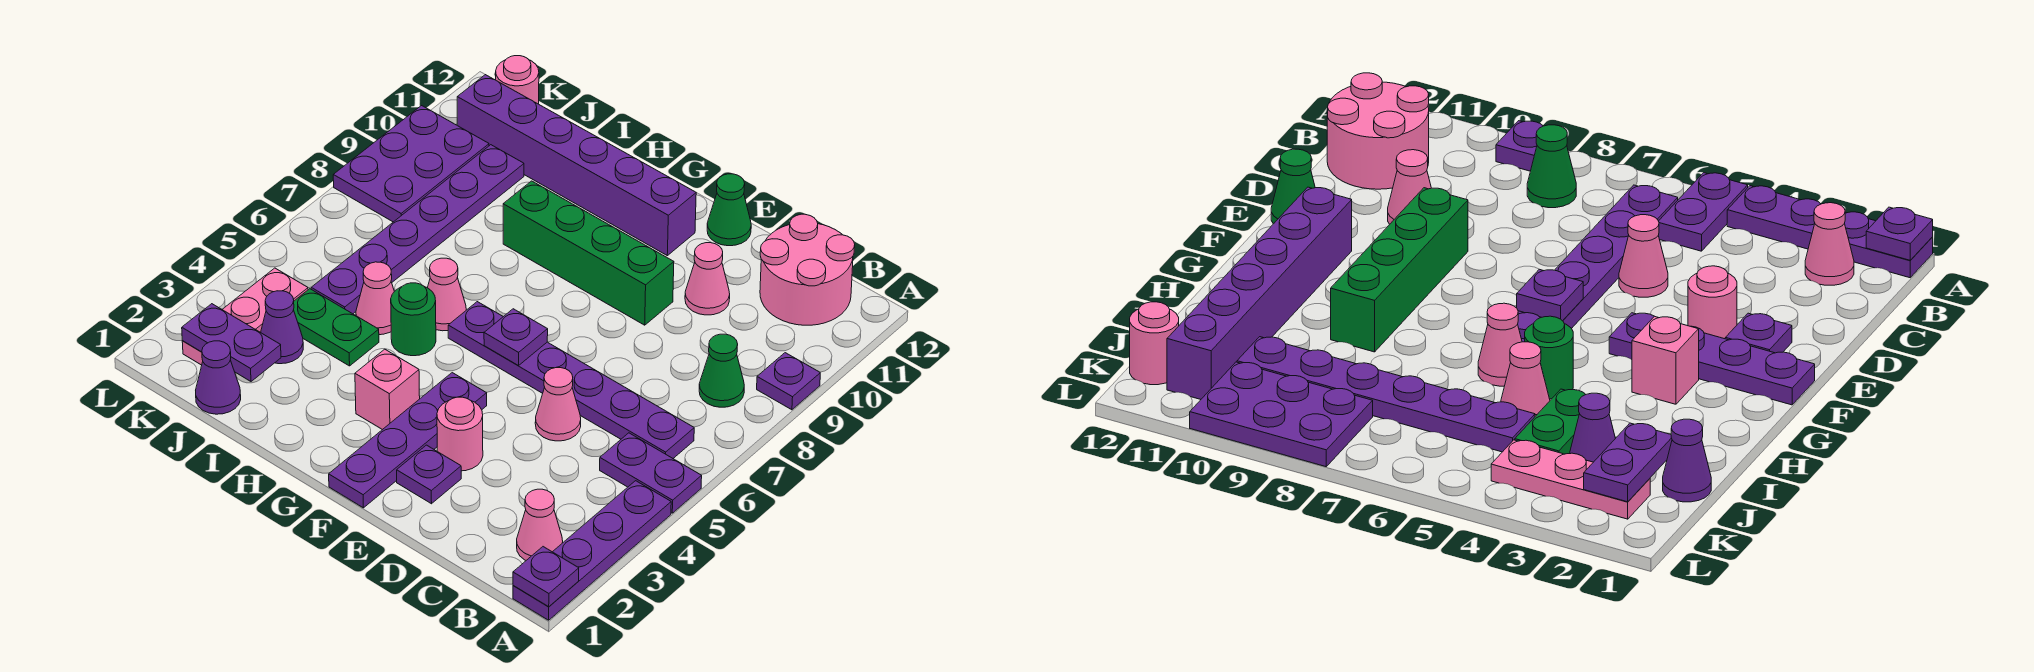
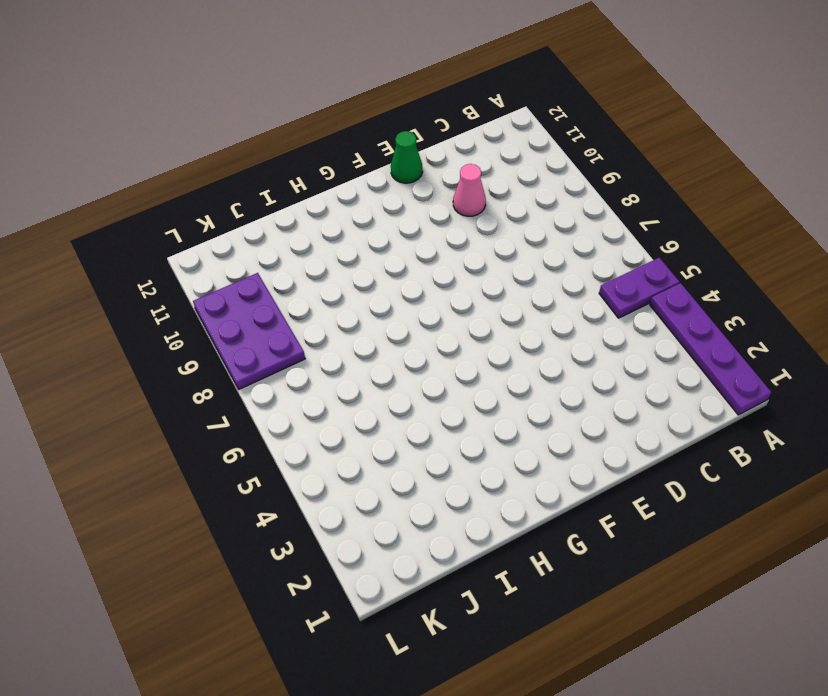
none -> purple 1x1 plate [757,353,820,410]
none -> pink 1x1 cone [517,489,563,560]
none -> purple 1x6 plate [448,302,694,458]

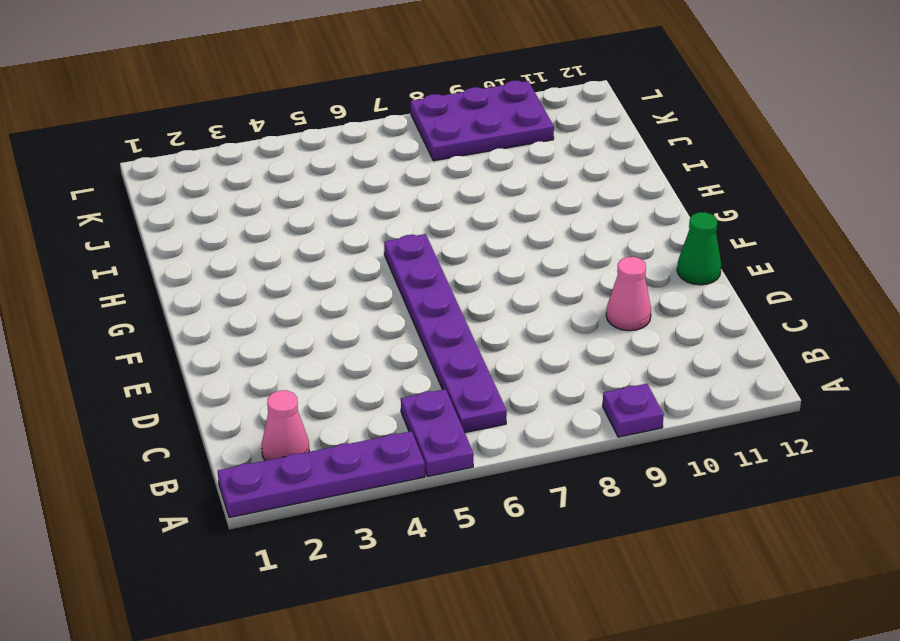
none -> green 1x1 cone [699,334,744,407]
none -> pink 2x2 round brick [760,214,855,325]
none -> pink 1x1 cone [535,368,581,441]

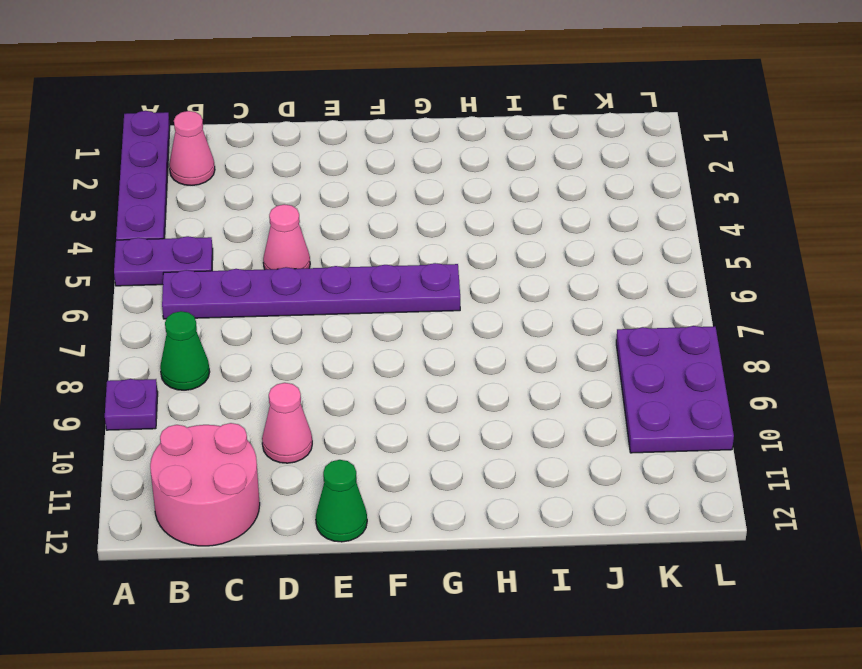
none -> purple 1x1 plate [397,445,461,504]
none -> pink 1x1 round brick [437,397,483,471]
none -> green 1x4 brick [503,181,674,325]

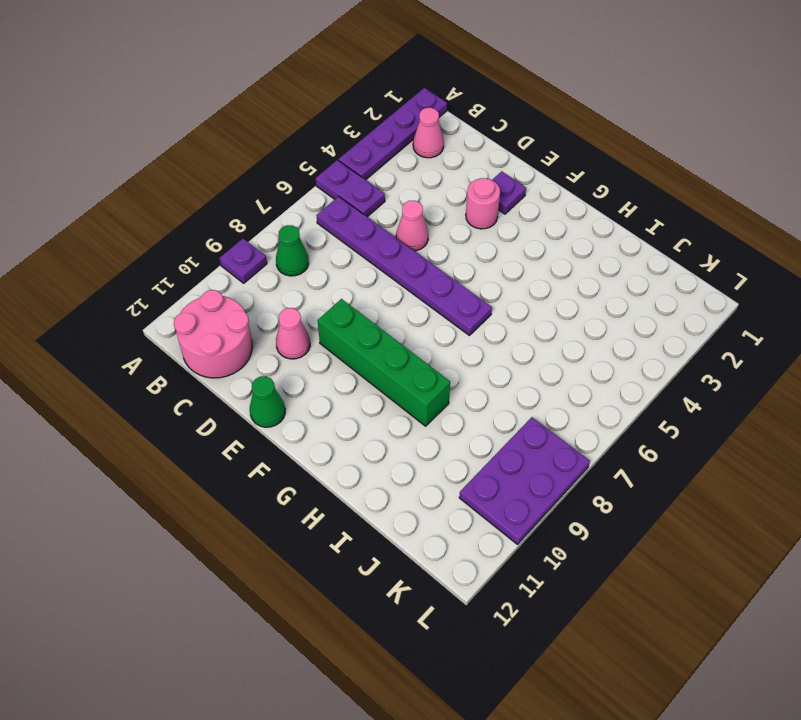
none -> purple 1x4 plate [329,373,487,508]
none -> purple 1x6 brick [457,75,696,256]
none -> pink 1x1 brick [355,349,420,430]

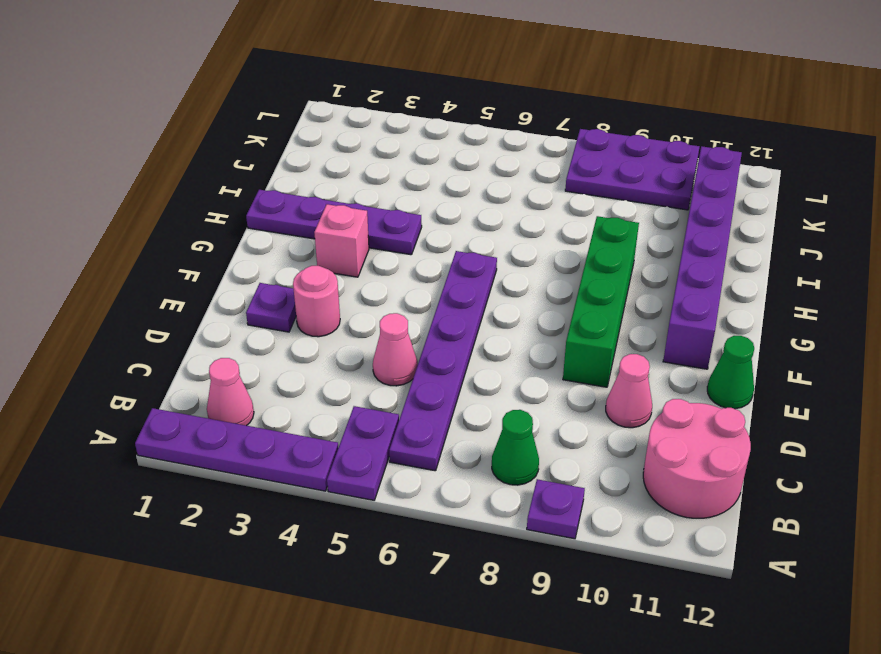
purple 1x4 plate [246,190,422,255] -> purple 1x4 plate moved to [329,373,487,508]
none -> green 1x1 round brick [391,283,436,356]
none -> pink 1x1 cone [428,258,466,331]
none -> green 1x2 plate [294,289,379,366]

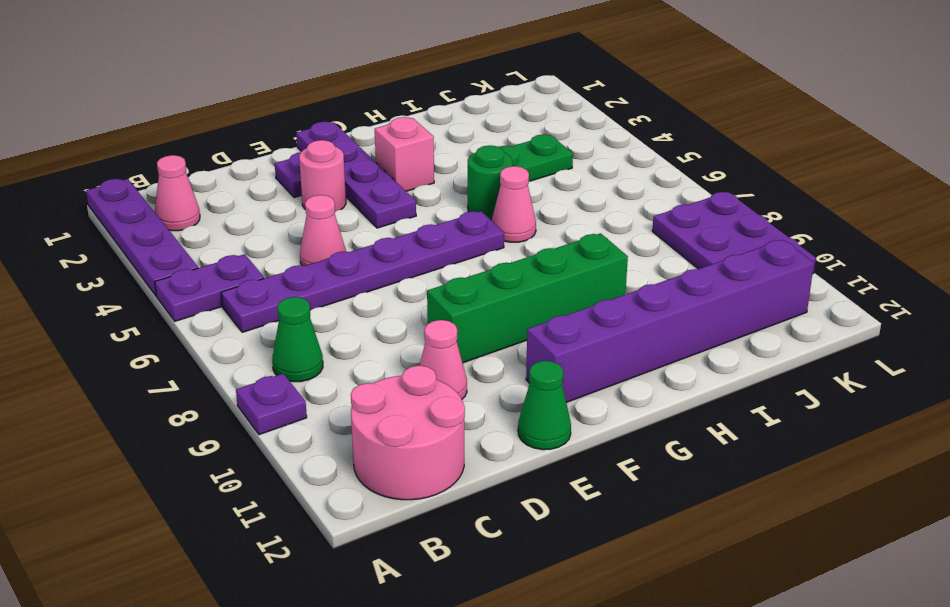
none -> pink 1x1 cone [356,262,394,335]
none -> purple 1x1 cone [196,341,241,414]
none -> purple 1x1 cone [261,291,303,364]

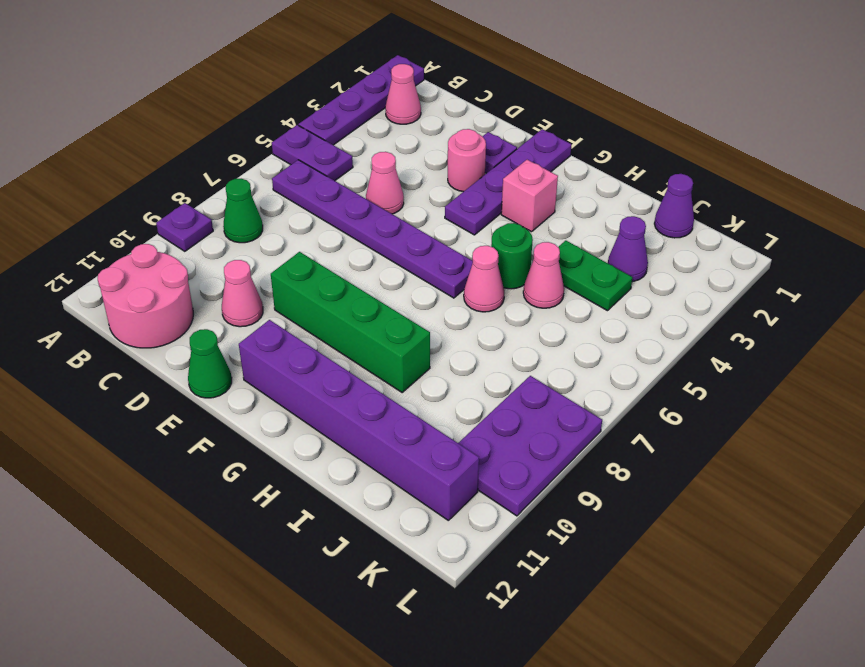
none -> purple 1x6 plate [311,145,524,314]
none -> pink 1x3 plate [182,268,308,365]
none -> pink 1x1 round brick [496,56,539,104]

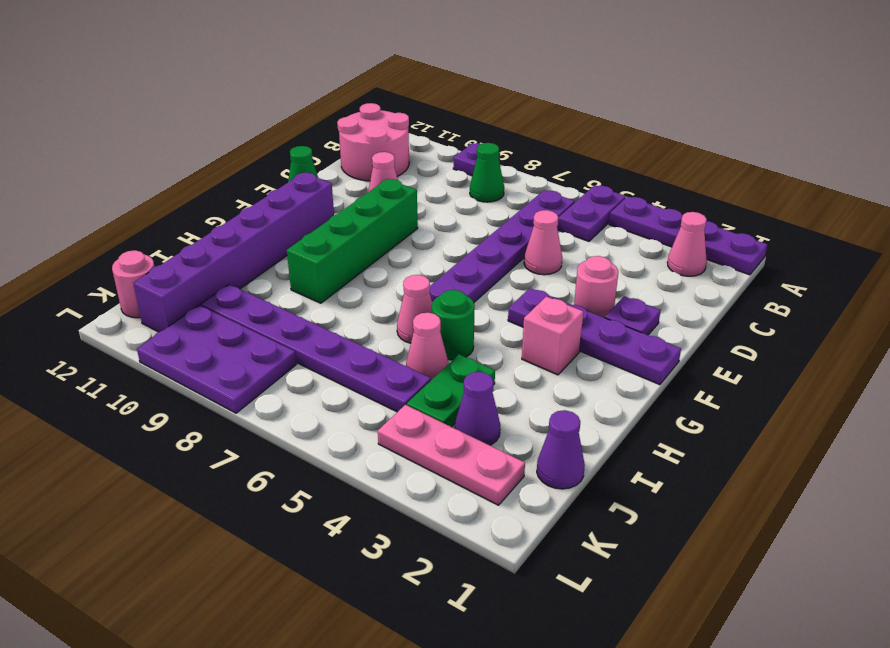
none -> purple 1x1 plate [513,547,579,607]
none -> purple 1x1 plate [484,309,548,366]
none -> purple 1x2 plate [182,304,281,381]

